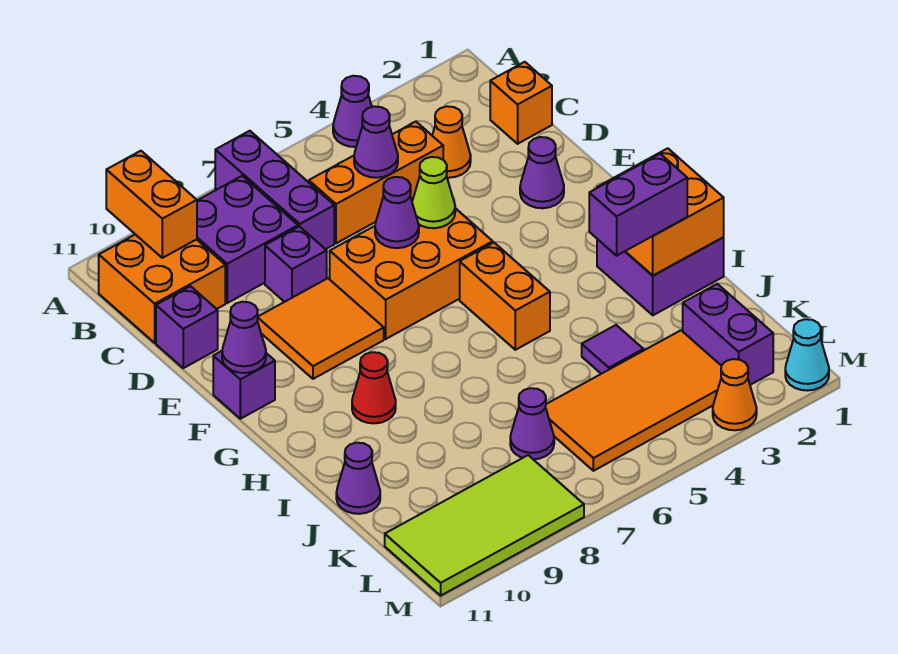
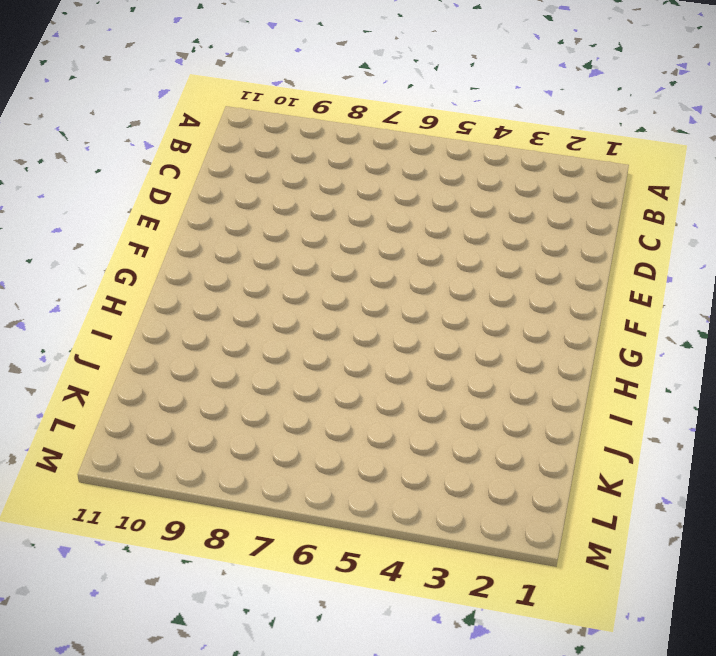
none -> purple 1x1 cone [333,76,372,147]
none -> purple 1x3 brick [215,131,334,249]
none -> purple 2x2 brick [197,176,298,303]
none -> orange 2x2 brick [99,235,225,343]

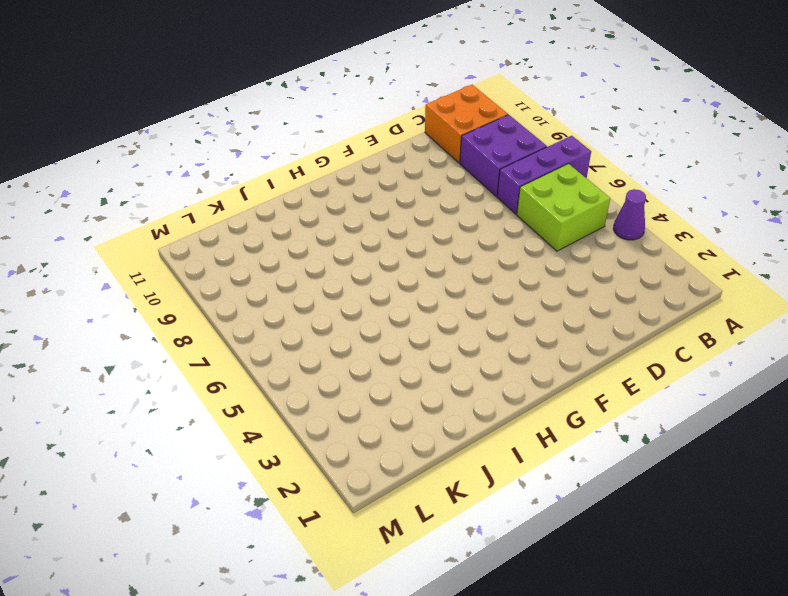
lime 2x2 brick [517,164,610,251] -> orange 1x3 brick [309,122,443,243]
none -> orange 1x1 brick [490,62,552,144]
none -> orange 1x1 cone [432,106,471,178]
none -> purple 1x1 brick [265,226,327,302]
none -> purple 1x1 brick [156,286,218,368]

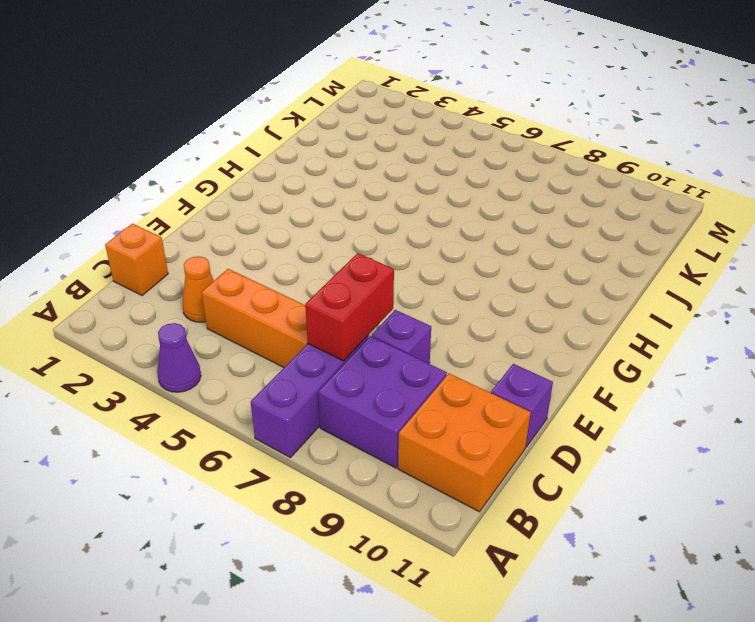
red 1x2 brick [305,253,394,361] -> none
none -> purple 1x1 cone [520,137,564,208]
none -> orange 2x3 brick [330,208,493,339]
none -> orange 2x2 tile [257,278,384,379]
none -> purple 1x1 brick [213,351,275,419]

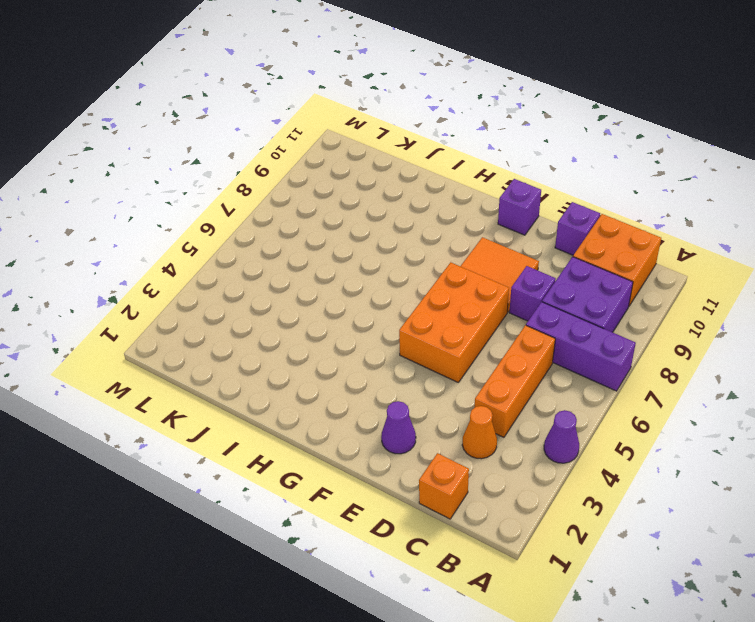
none -> orange 1x2 brick [460,243,550,350]
none -> purple 2x2 brick [597,237,724,315]
none -> red 1x1 cone [352,352,396,423]
none -> purple 1x1 tile [582,325,643,374]

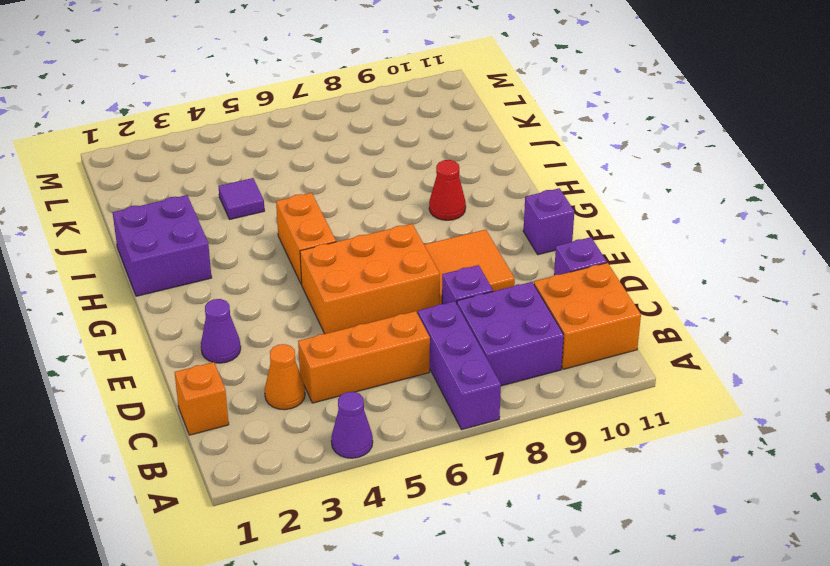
none -> purple 1x1 cone [336,443,380,514]
none -> purple 1x2 brick [683,284,773,385]
none -> orange 2x4 tile [545,330,721,471]
none -> purple 1x1 cone [510,388,554,459]

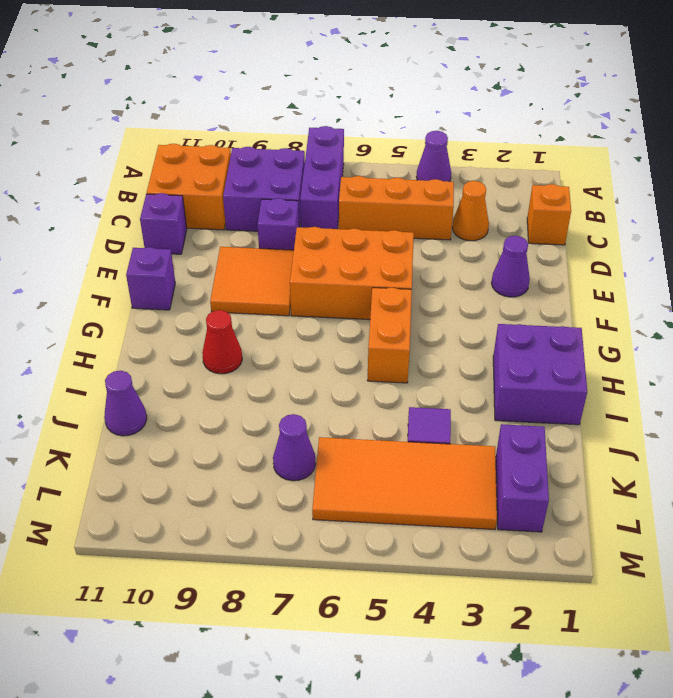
none -> lime 2x4 tile [385,455,584,596]
none -> cyan 1x1 cone [785,319,829,391]
none -> orange 1x1 cone [713,359,757,430]
none -> orange 1x2 brick [106,151,197,258]

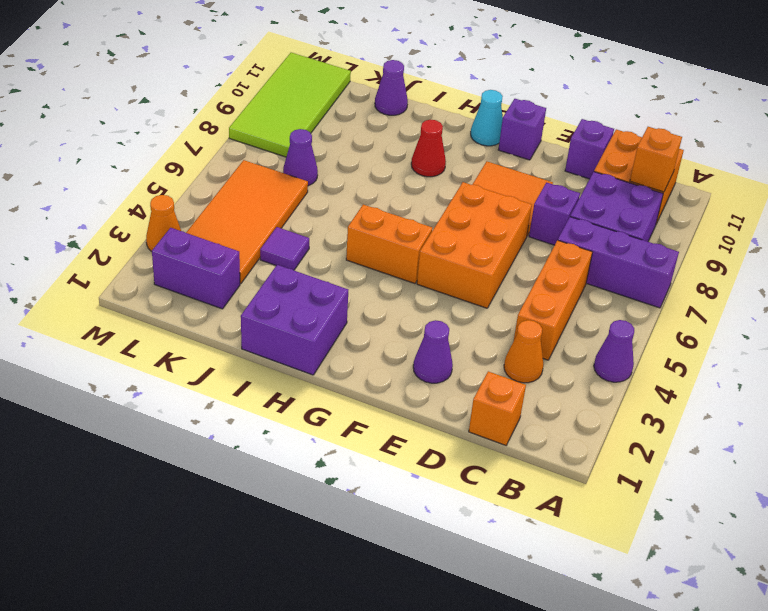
orange 1x1 brick [630,127,682,192] -> orange 1x2 brick [106,151,197,258]
cyan 1x1 cone [471,90,503,146] -> cyan 1x1 cone moved to [785,319,829,391]
none -> purple 1x1 cone [354,106,398,178]
none -> lime 1x1 cone [412,157,455,228]
none -> purple 1x1 cone [375,177,419,248]
none -> purple 1x1 cone [222,302,266,373]

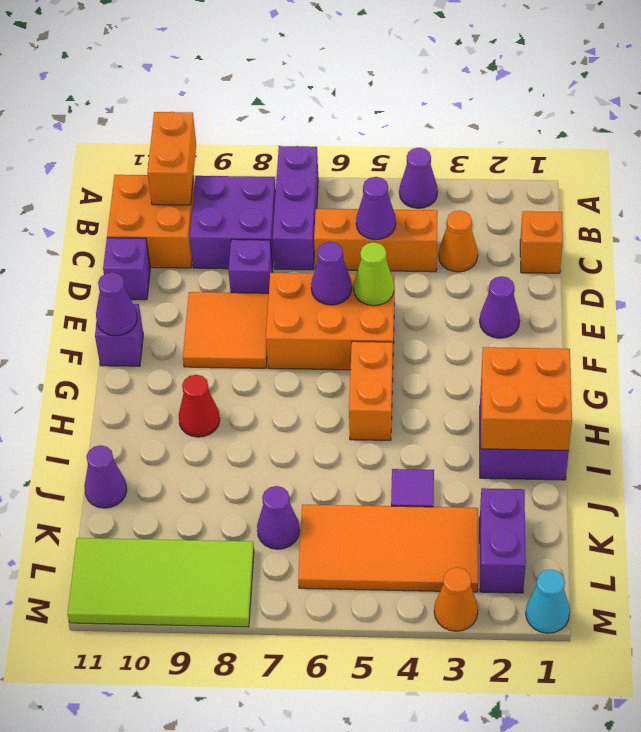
none -> purple 1x2 brick [589,154,687,256]

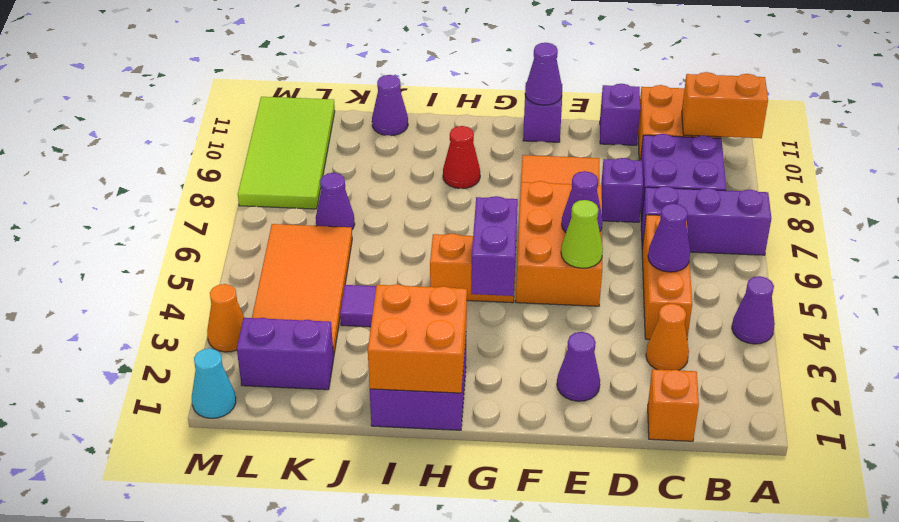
purple 1x2 brick [471,196,518,296] -> purple 1x2 brick moved to [589,154,687,256]

